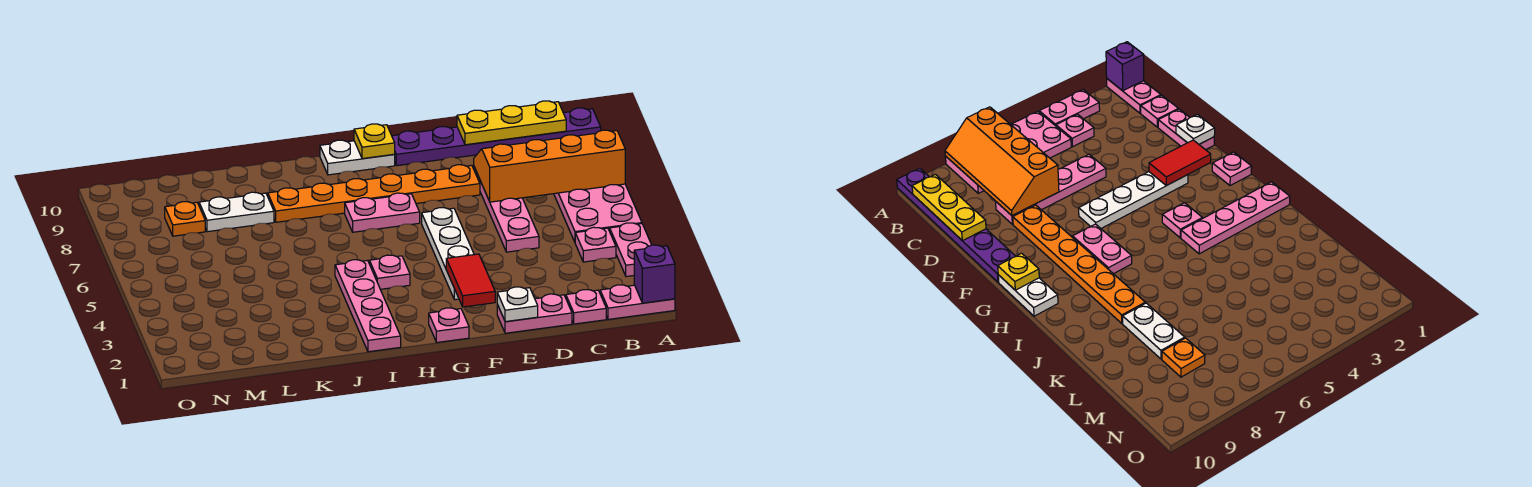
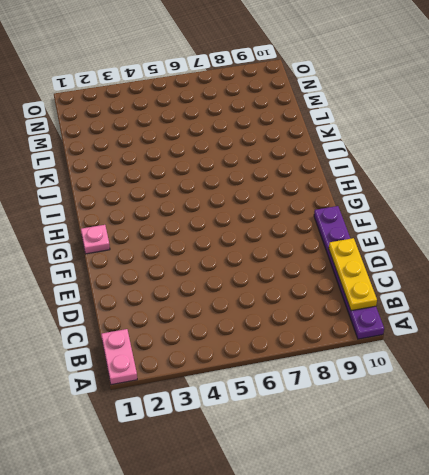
none -> pink 1x2 plate [610,223,651,277]
none -> pink 2x4 plate [554,184,642,242]
none -> pink 1x1 plate [575,227,616,262]

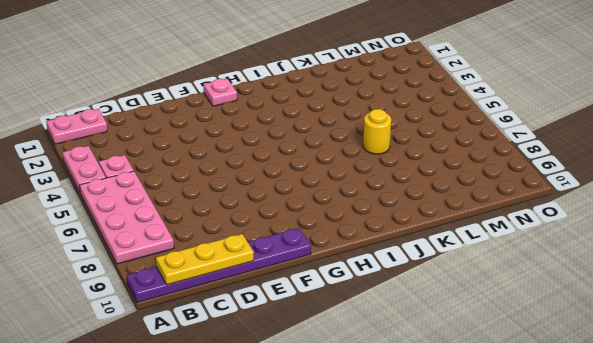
yellow 1x1 round brick [363,109,391,154] -> none
none -> pink 1x1 plate [566,290,606,324]
none -> pink 1x2 plate [497,294,572,333]
none -> pink 1x4 plate [474,167,539,252]

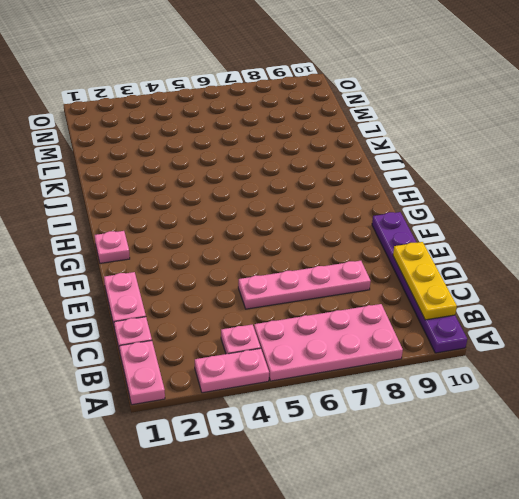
none -> orange 1x6 plate [268,165,480,222]
none -> white 1x4 plate [422,208,474,300]
none -> pink 1x2 plate [345,193,420,232]

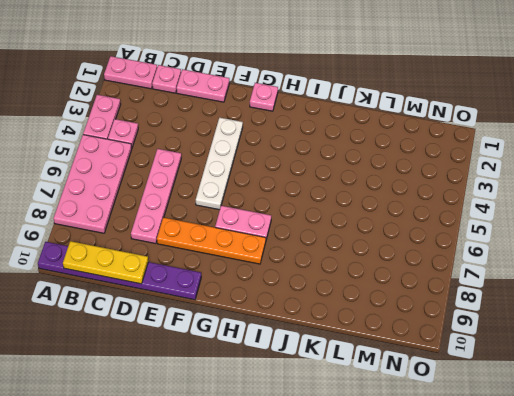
orange 1x4 plate [157,217,266,264] -> orange 1x6 plate [268,165,480,222]
none -> white 1x2 plate [320,140,395,175]
none -> pink 1x1 plate [369,255,410,289]
none -> pink 1x4 plate [335,260,401,352]

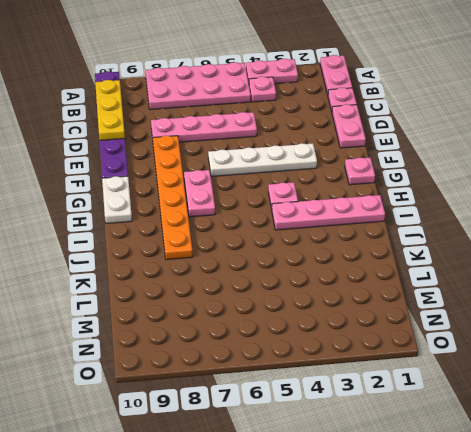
none -> white 1x2 plate [199,192,274,232]
none -> orange 1x1 plate [165,202,205,236]
none -> purple 1x1 brick [634,245,675,303]

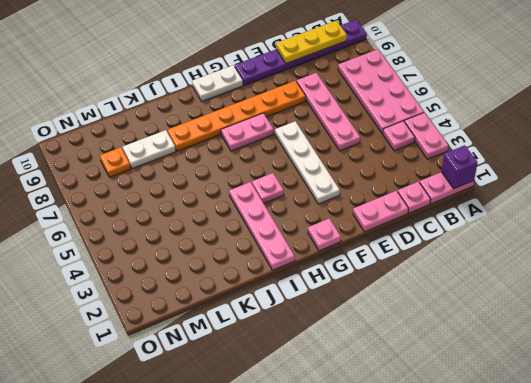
none -> orange 2x4 slope [474,130,625,202]
none -> white 1x1 plate [497,287,538,322]
none -> red 1x2 tile [446,254,495,307]

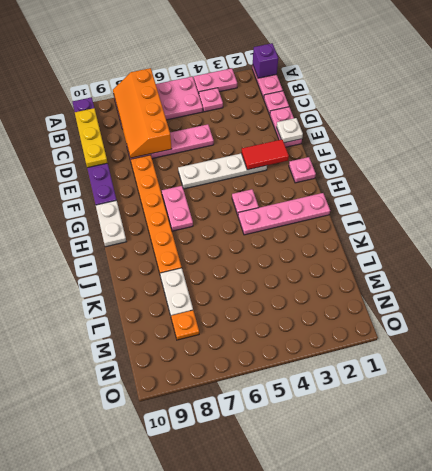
none -> yellow 1x1 plate [354,124,395,159]

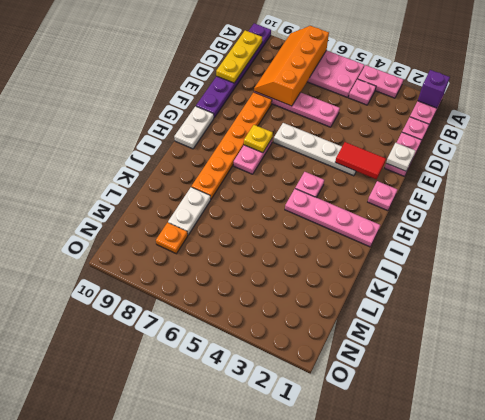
yellow 1x1 plate [244,125,273,153] -> yellow 1x1 plate moved to [354,124,395,159]

